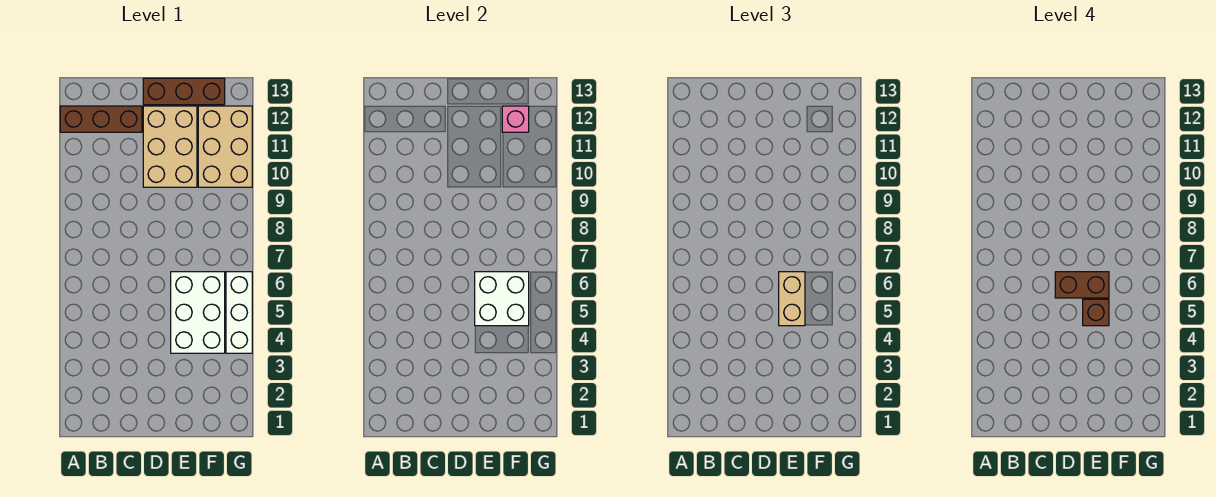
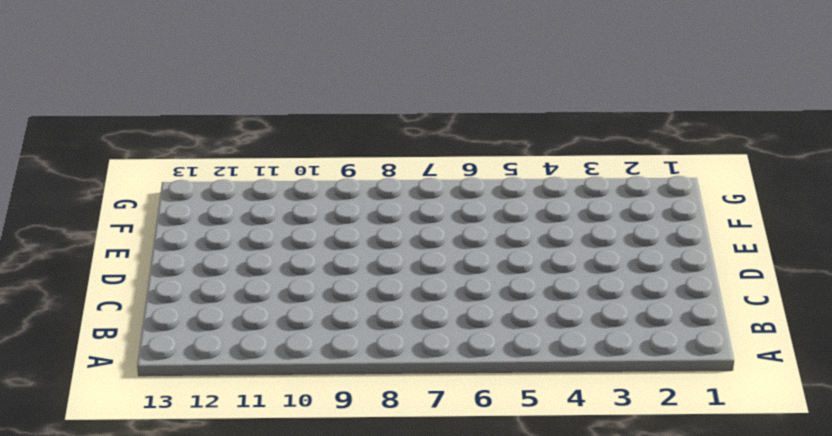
none -> brown 1x3 brick [60,106,142,132]
none -> tan 2x3 brick [143,106,197,187]

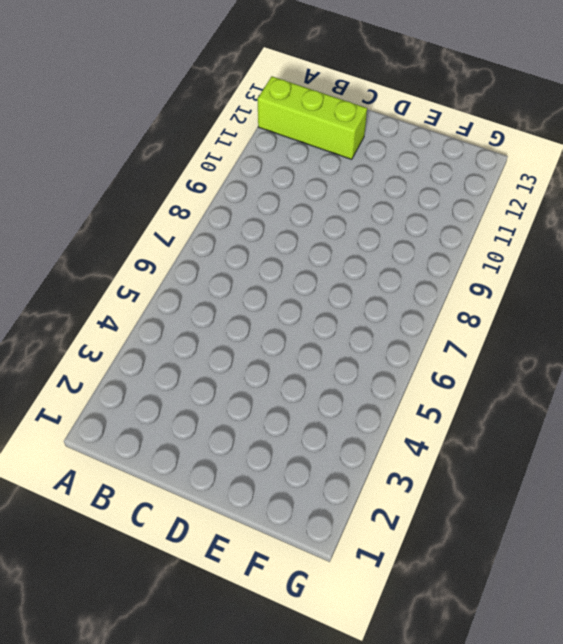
lime 1x3 brick [257,76,367,159] -> brown 1x3 brick [60,106,142,132]
none -> tan 2x3 brick [143,106,197,187]
none -> brown 1x3 brick [143,78,225,105]

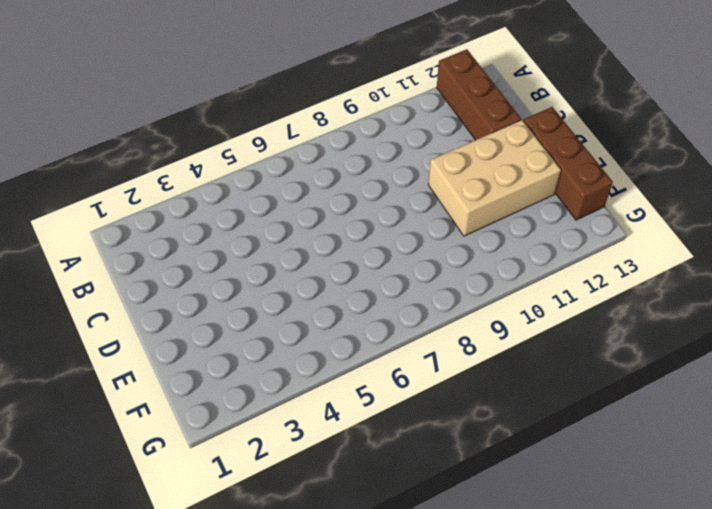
none -> white 2x3 brick [171,272,225,353]
none -> tan 2x3 brick [198,106,252,187]

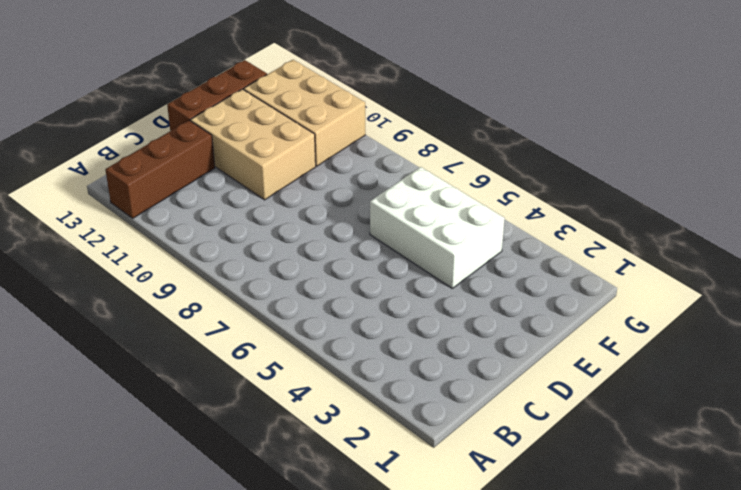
none -> white 1x3 brick [226,272,252,353]
none -> white 2x2 brick [475,272,529,326]

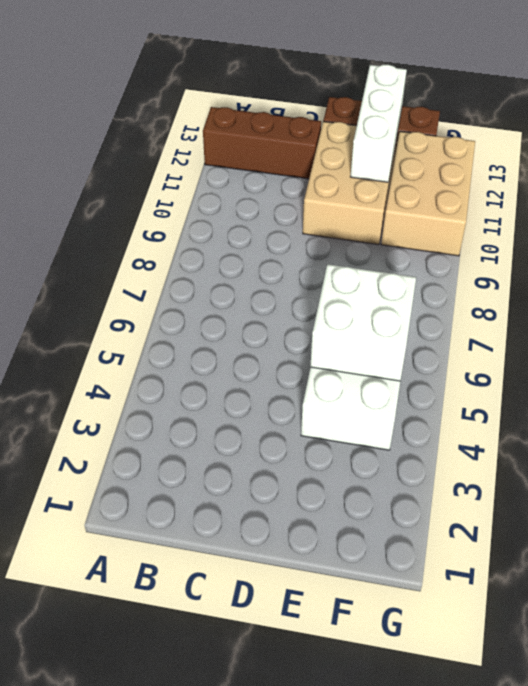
white 1x3 brick [350,65,407,182] -> white 1x3 brick moved to [226,272,252,353]
none -> pink 1x1 brick [502,106,529,132]
none -> tan 1x2 brick [779,272,805,326]

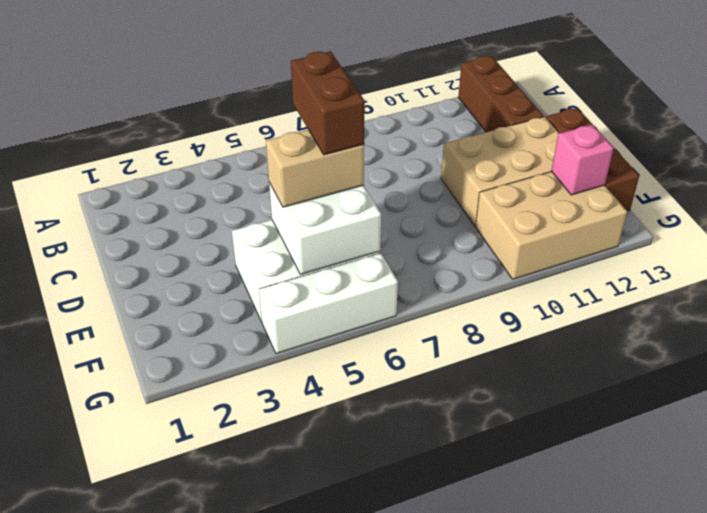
none -> brown 1x1 brick [1083,299,1109,326]

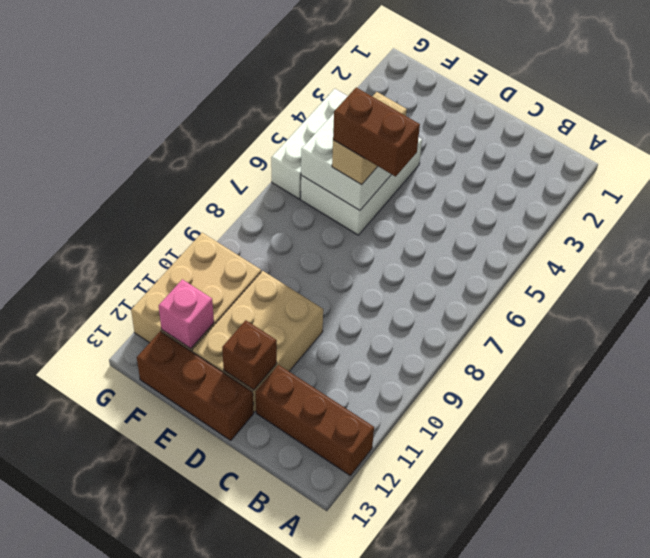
brown 1x1 brick [222,320,277,390] -> brown 1x1 brick moved to [1083,299,1109,326]

